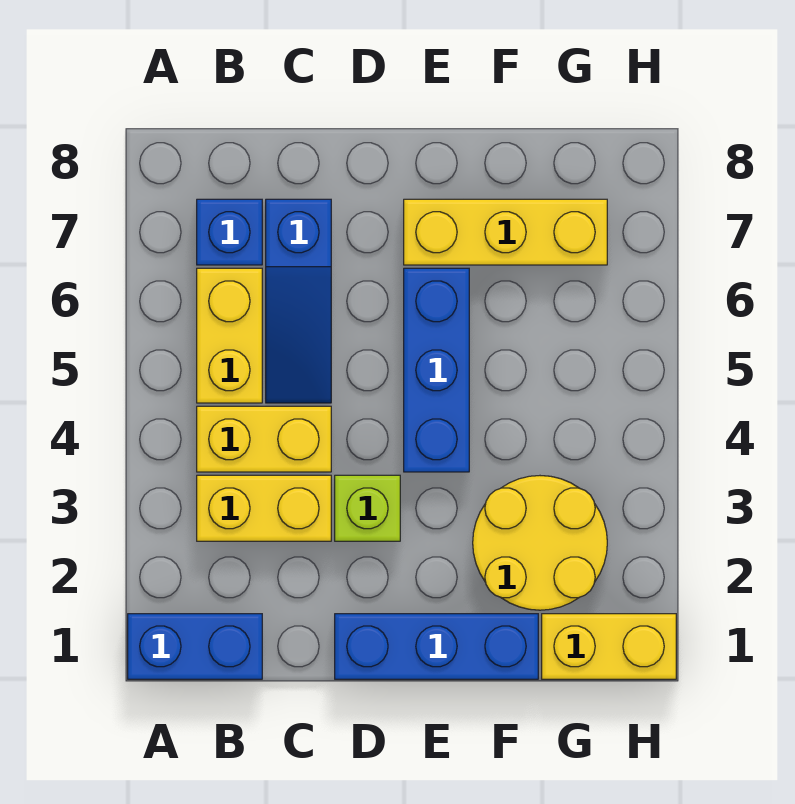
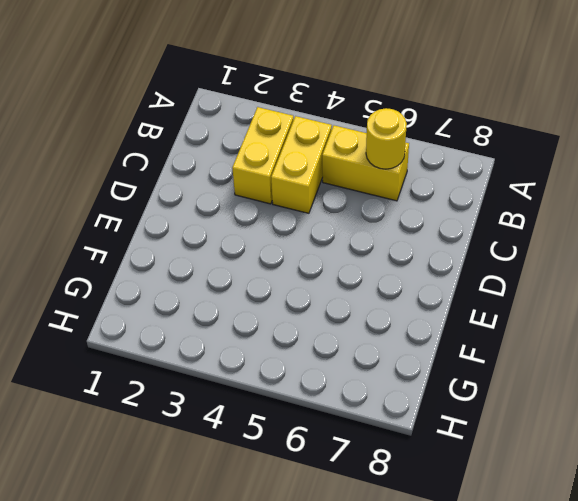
yellow 1x1 round brick [366,108,407,169] -> none
none -> blue 1x2 brick [128,614,262,679]
none -> blue 1x1 brick [197,199,262,265]
none -> blue 1x3 slope [266,199,331,403]

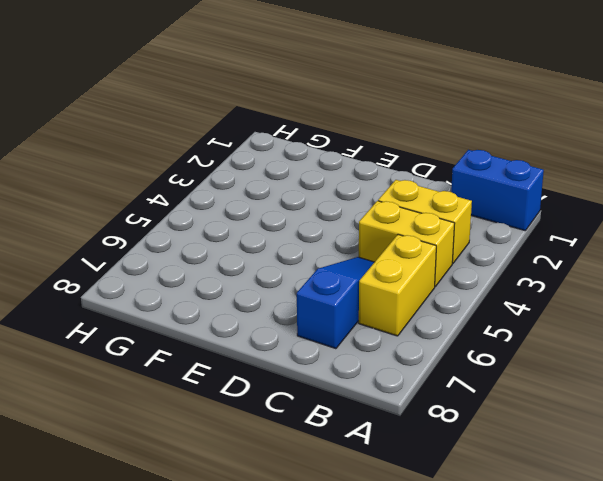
none -> blue 1x1 brick [197,199,262,265]
none -> blue 1x3 brick [335,614,538,679]
none -> lime 1x1 brick [335,475,400,541]

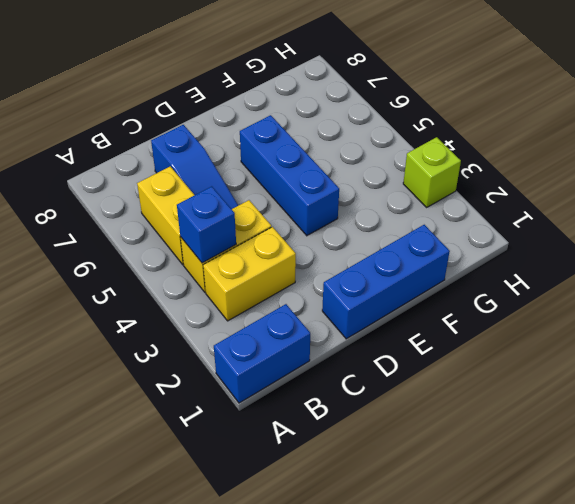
blue 1x1 brick [177,186,236,263] -> blue 1x1 brick moved to [197,199,262,265]
lime 1x1 brick [403,137,461,207] -> lime 1x1 brick moved to [335,475,400,541]
none -> yellow 1x3 brick [404,199,607,265]
none -> yellow 2x2 round brick [473,476,607,610]
none -> yellow 1x2 brick [542,614,676,679]

